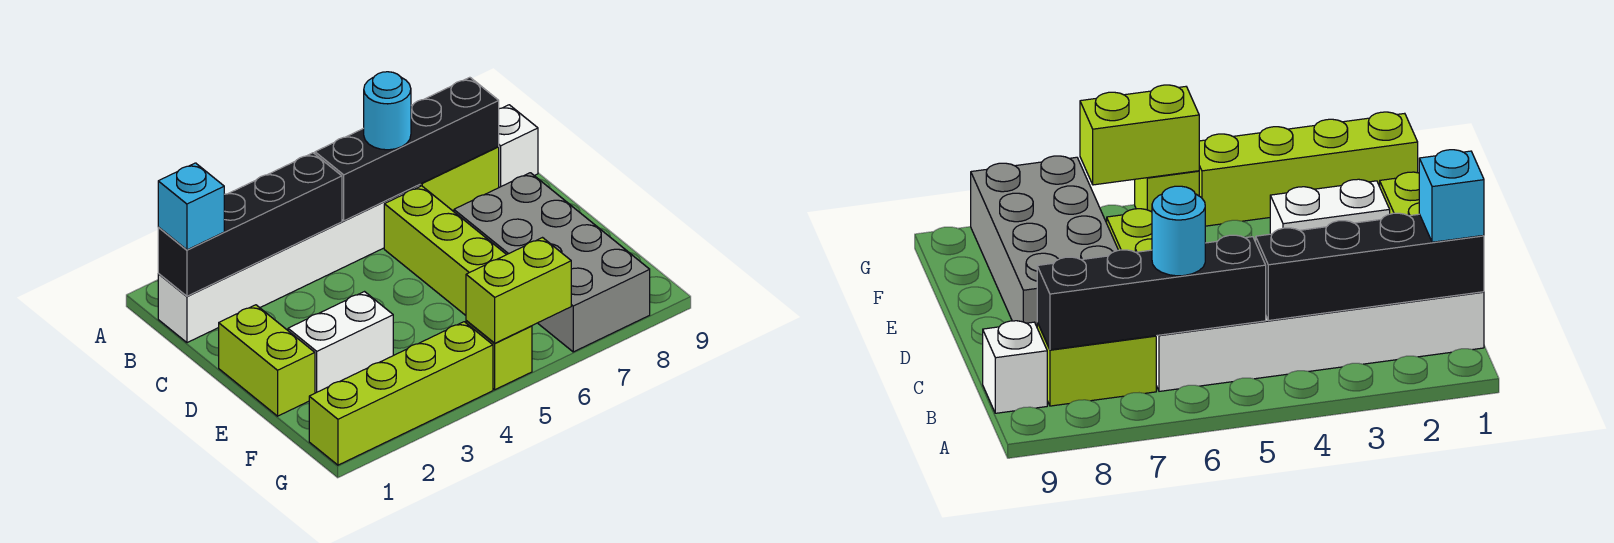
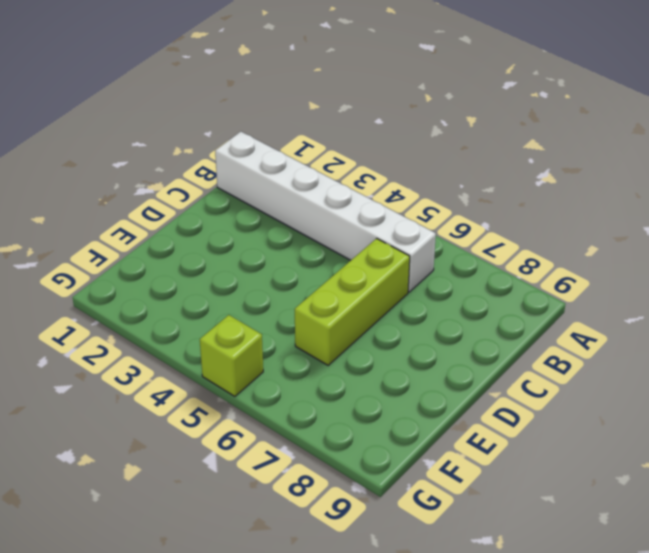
none -> lime 1x2 brick [420,147,499,212]
none -> white 1x1 brick [499,105,538,187]
none -> lime 1x2 brick [219,305,315,416]

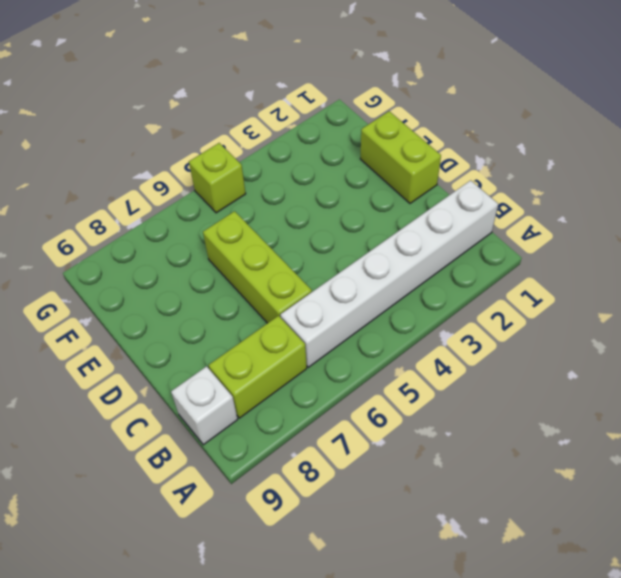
none -> grey 2x4 brick [454,173,650,352]
none -> white 1x2 brick [288,292,393,393]
none -> lime 1x4 brick [309,322,493,465]

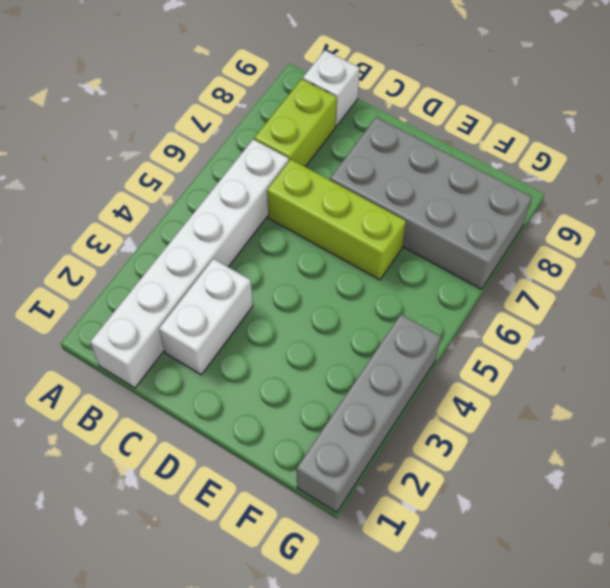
white 1x2 brick [159,259,253,375] -> white 1x2 brick moved to [288,292,393,393]
grey 1x4 brick [297,315,441,512] -> lime 1x4 brick [309,322,493,465]
none -> lime 1x2 brick [219,305,315,416]
none -> lime 1x1 brick [466,321,532,390]
none -> black 1x4 brick [158,153,342,296]

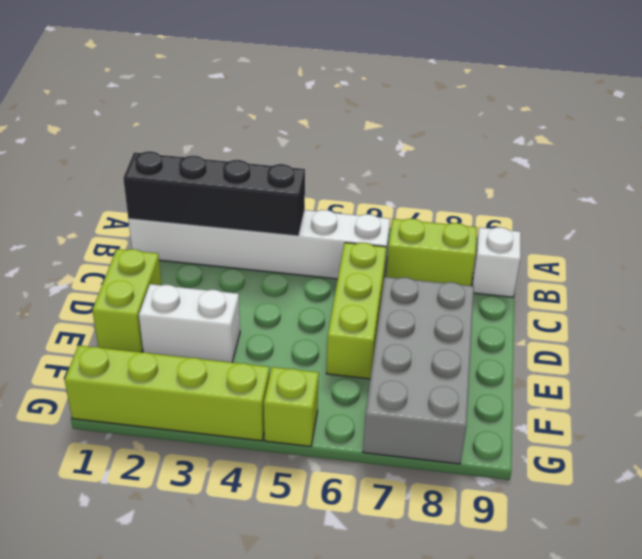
none -> black 1x4 brick [315,77,499,221]
none -> lime 1x2 brick [466,238,571,343]
none -> cyan 1x1 brick [158,163,224,250]

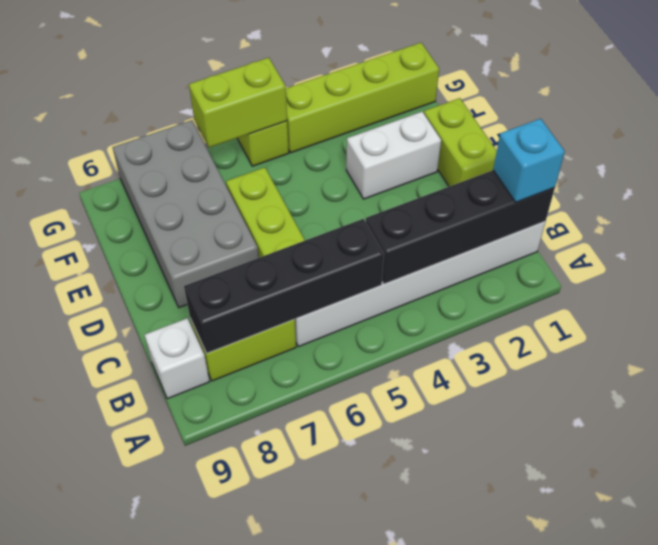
none -> cyan 1x1 round brick [364,72,411,150]

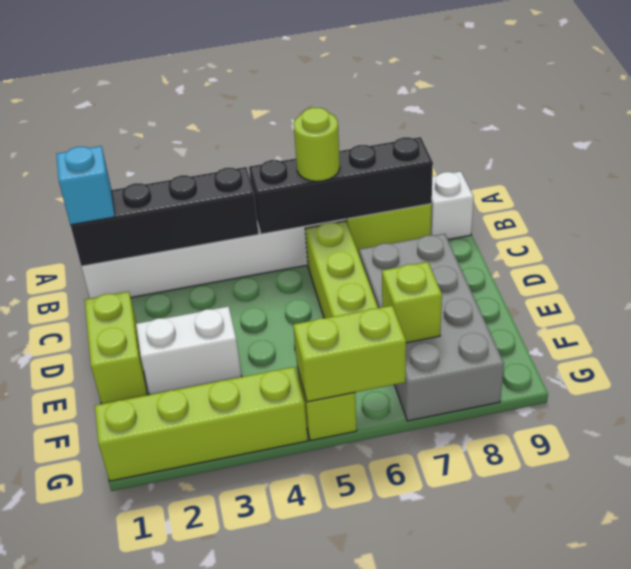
lime 1x1 round brick [294,108,340,181] -> cyan 1x1 round brick [364,72,411,150]
lime 1x1 brick [382,262,442,343] -> none

